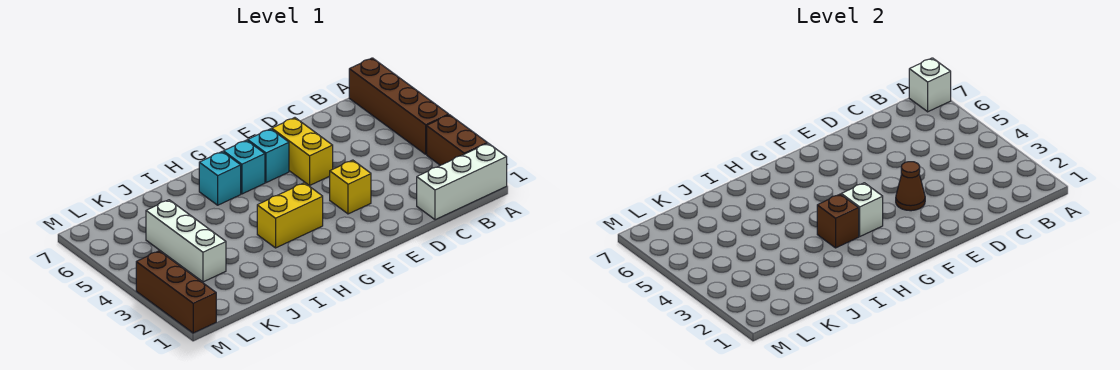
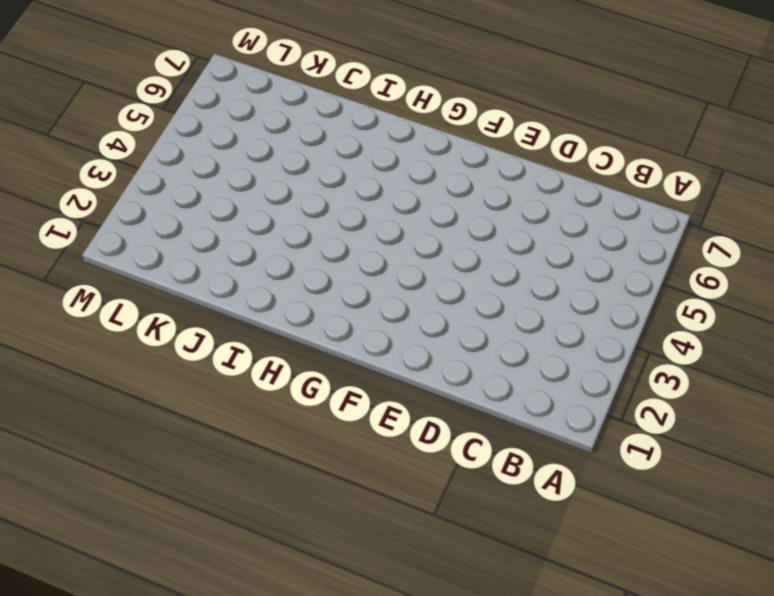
none -> white 1x3 brick [417,143,507,220]
none -> brown 1x2 brick [427,115,487,165]
none -> brown 1x4 brick [349,58,449,154]

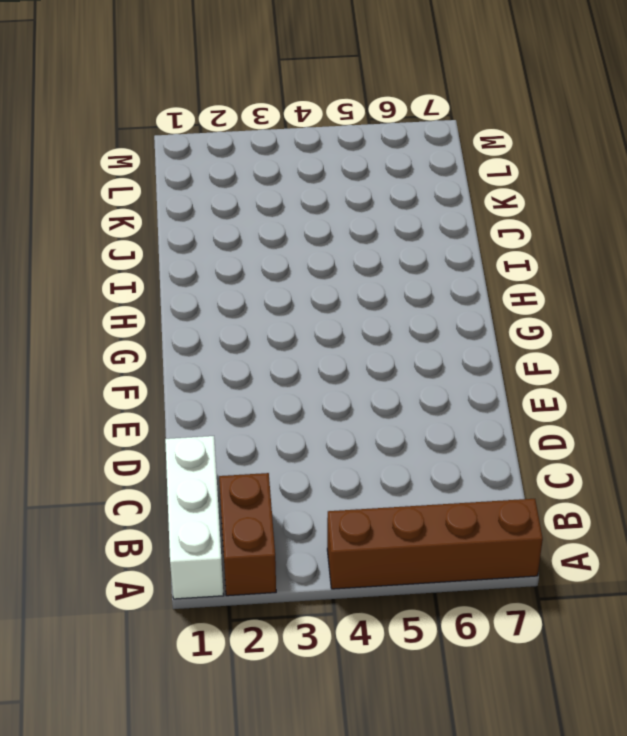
brown 1x2 brick [219,473,276,596] -> brown 1x2 brick turned to [427,115,487,165]
none -> yellow 1x1 brick [330,160,371,214]
none -> yellow 1x2 brick [272,118,333,185]
none -> cyan 1x1 brick [248,129,289,183]

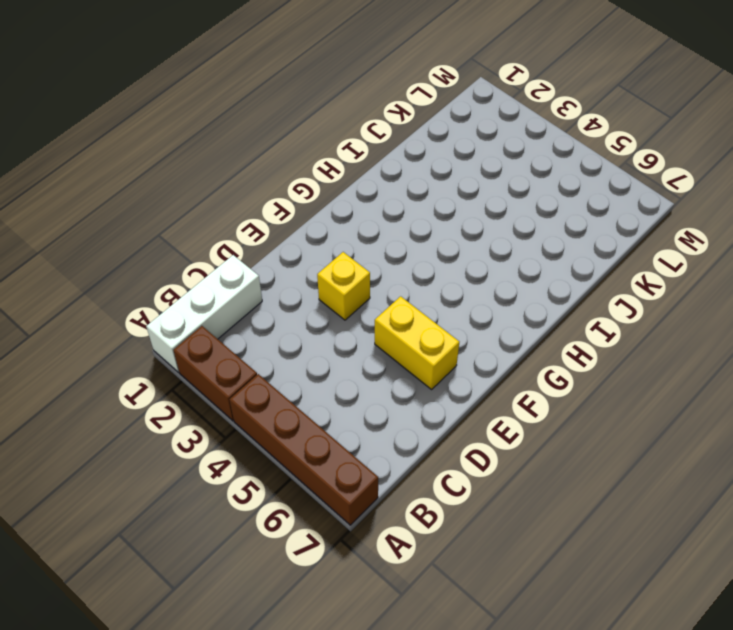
none -> cyan 1x1 brick [248,129,289,183]
none -> yellow 1x2 brick [257,183,323,248]
none -> cyan 1x1 brick [224,140,265,194]

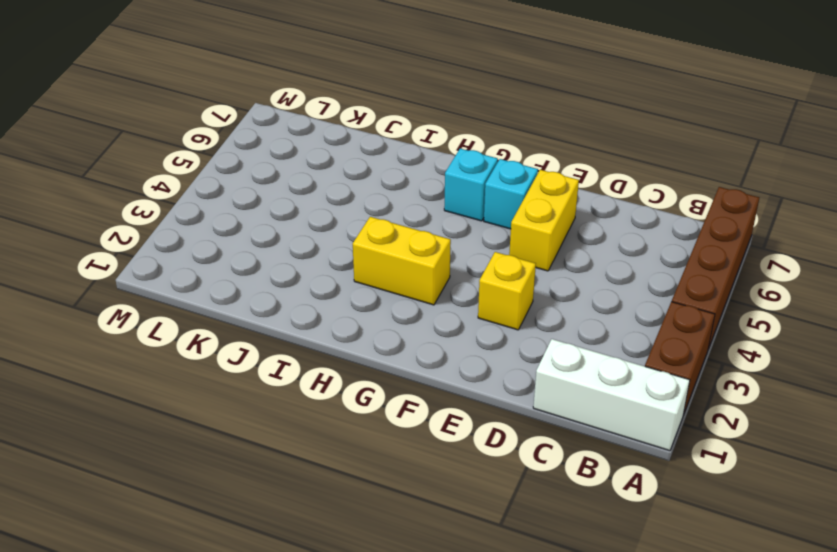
none -> cyan 1x1 brick [199,152,241,205]
none -> white 1x3 brick [146,200,226,282]
none -> brown 1x3 brick [136,251,216,333]

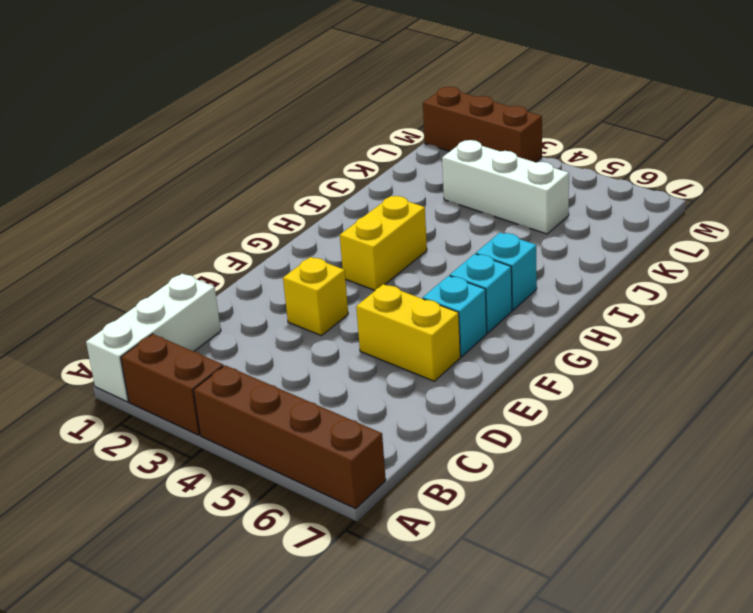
none -> white 1x1 brick [909,58,951,112]
none -> brown 1x1 cone [896,162,925,211]
none -> white 1x1 brick [841,183,883,236]

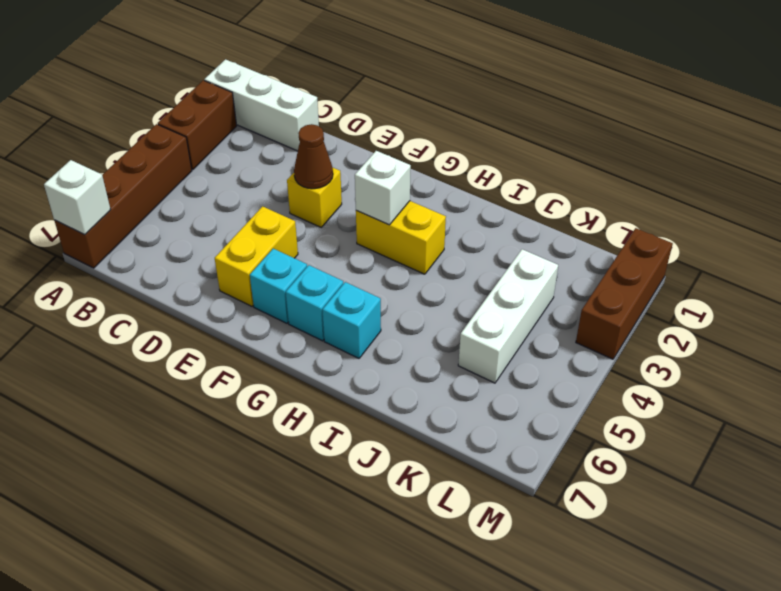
none -> brown 1x1 brick [817,194,859,248]

